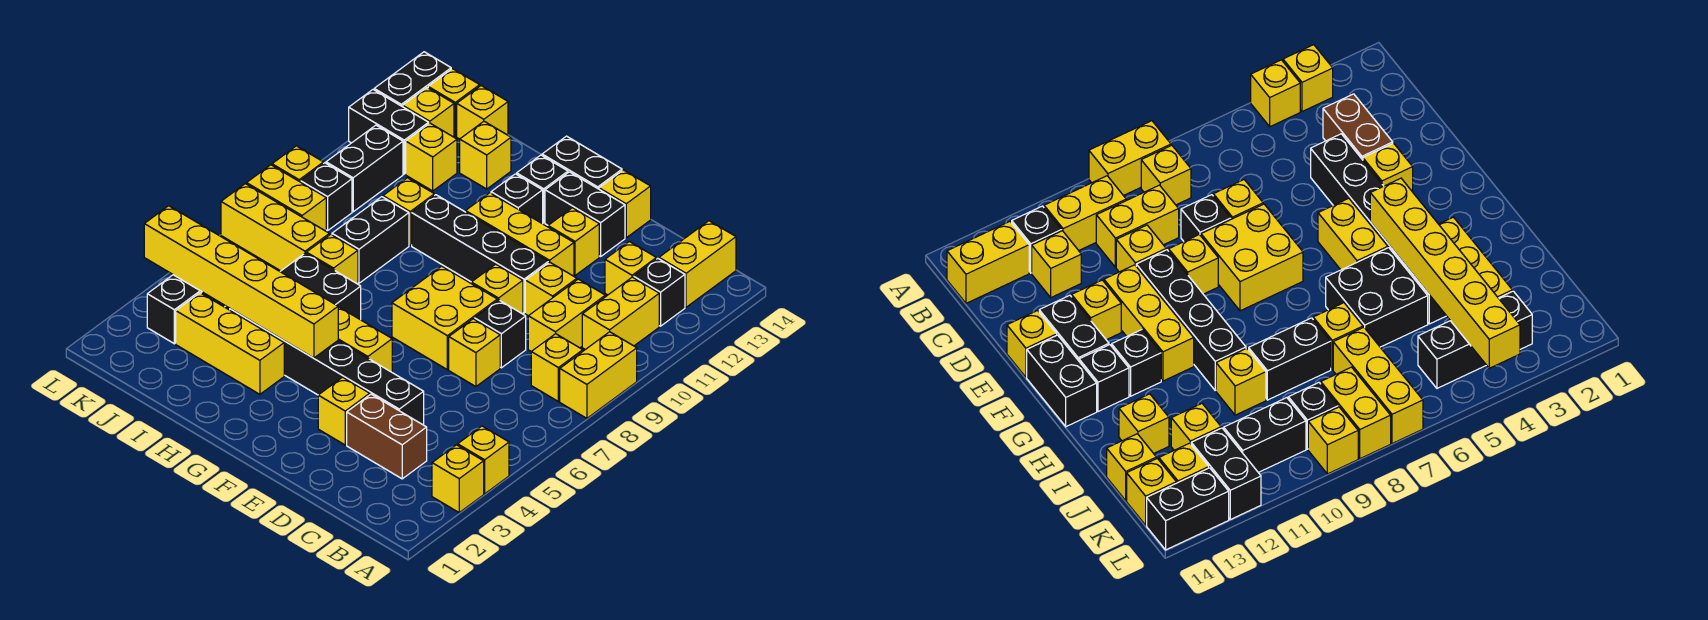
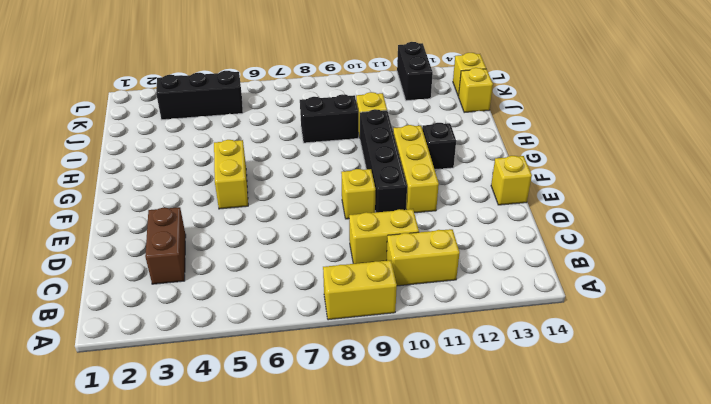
none -> yellow 1x1 brick [432,445,484,512]
none -> yellow 1x1 brick [458,426,509,494]
none -> yellow 1x1 brick [531,334,583,401]
none -> black 1x1 brick [633,258,685,326]

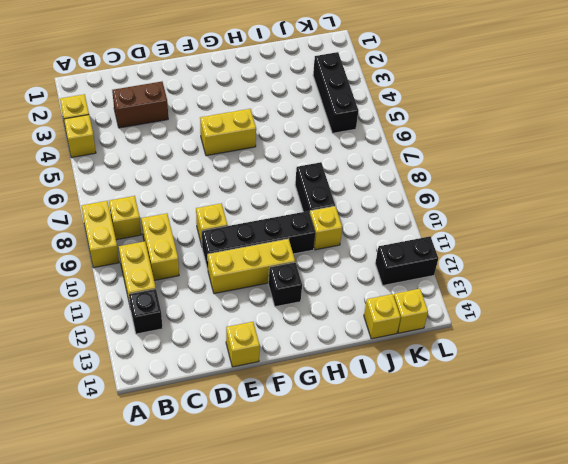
none -> yellow 1x2 brick [659,221,736,307]
none -> yellow 1x1 brick [605,241,656,295]
none -> black 1x6 brick [230,309,424,425]
none -> yellow 1x1 brick [449,319,500,387]

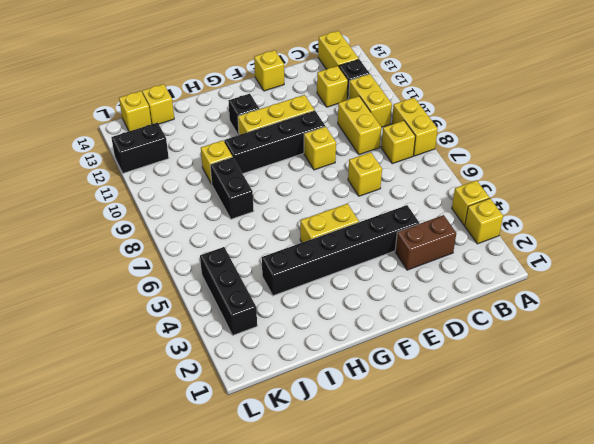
none -> black 1x1 brick [474,300,526,368]
none -> yellow 1x1 brick [525,262,577,316]
none -> yellow 1x1 brick [318,377,370,445]
none -> yellow 2x2 brick [392,266,497,370]

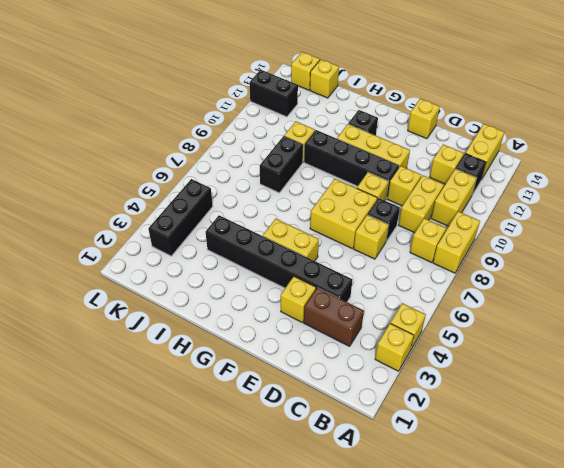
none -> yellow 1x1 brick [548,208,599,275]
none -> black 1x2 brick [545,172,625,257]
none -> black 1x2 brick [542,136,622,189]
none -> black 1x1 brick [517,155,568,223]

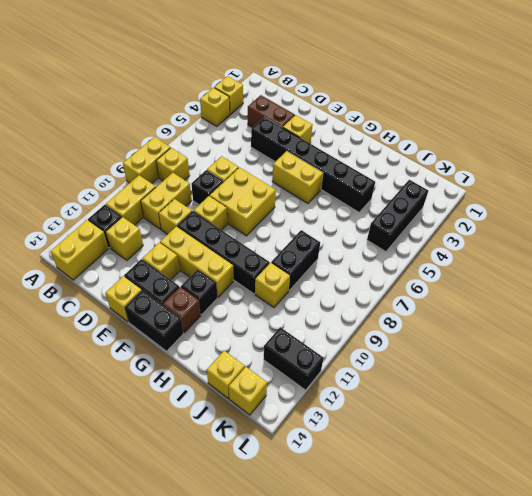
brown 1x1 brick [163,287,201,332] -> black 1x1 brick [517,155,568,223]
none -> yellow 1x3 brick [176,293,284,394]
none -> black 2x2 brick [280,253,361,320]
none -> yellow 1x1 brick [306,234,358,284]
none -> yellow 1x1 brick [460,121,511,189]

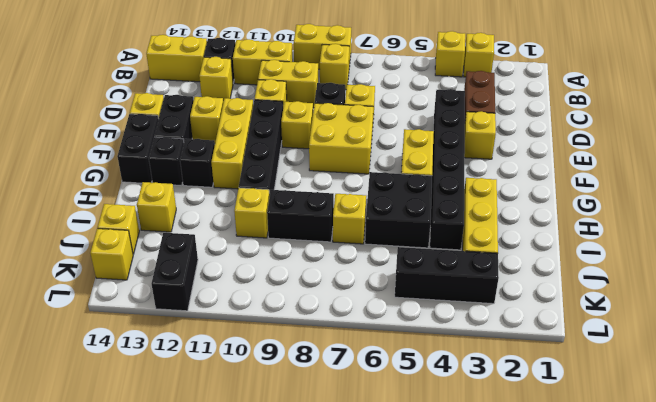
none -> yellow 1x3 brick [221,184,329,271]
none -> yellow 1x1 brick [406,123,457,191]
none -> yellow 1x2 brick [247,165,326,231]
none -> black 1x1 brick [301,163,352,231]

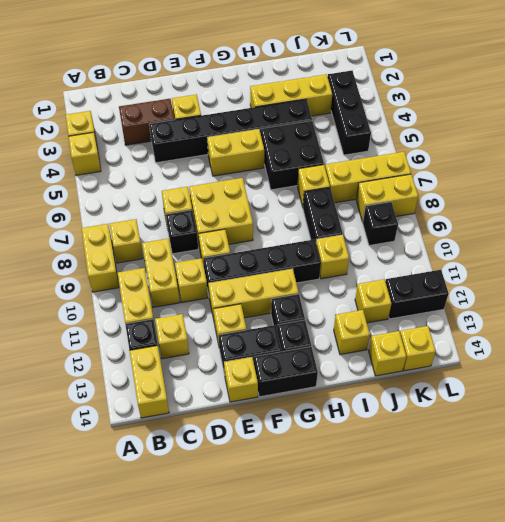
none -> black 1x2 brick [326,125,403,212]
none -> yellow 1x1 brick [403,88,454,137]
none -> yellow 1x1 brick [272,146,323,182]
none -> black 1x2 brick [374,52,451,107]

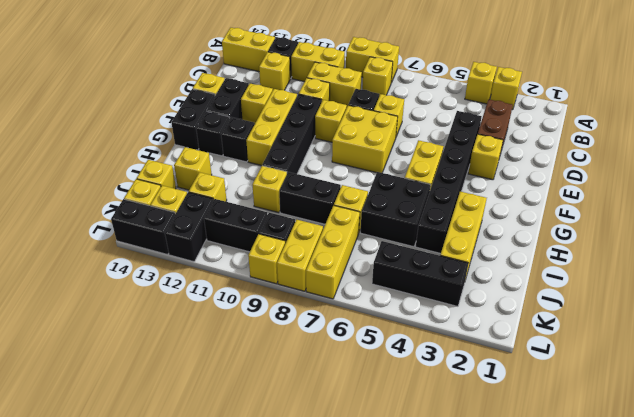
none -> yellow 1x6 brick [144,206,338,358]

